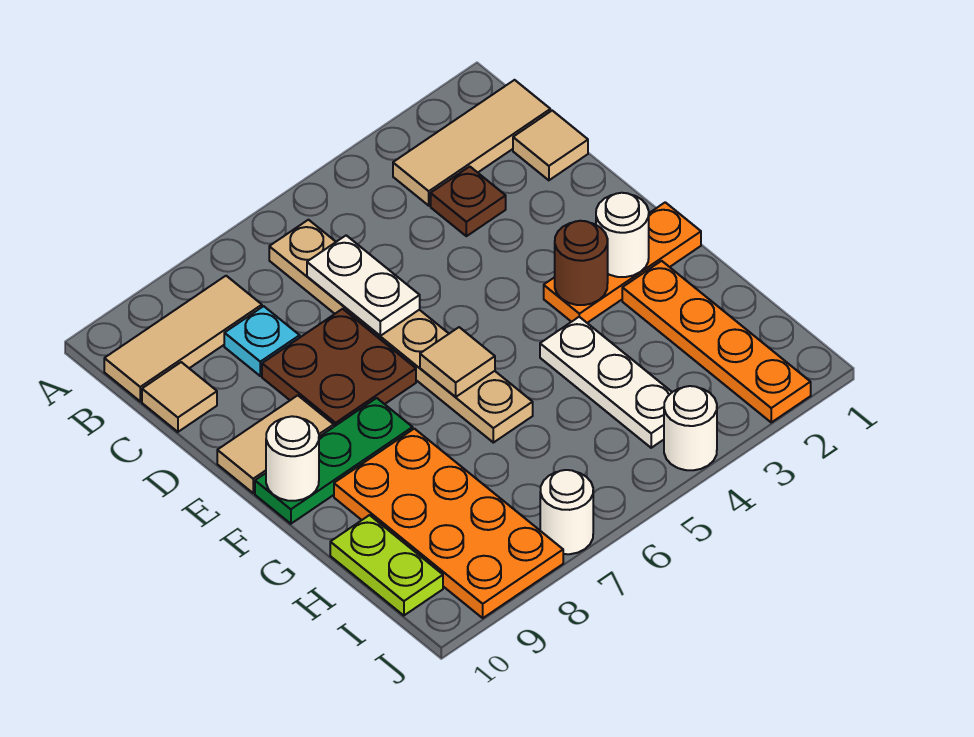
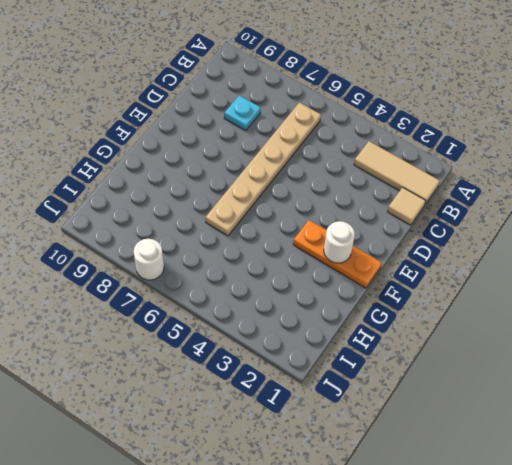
none -> tan 1x3 tile [104,276,262,401]
none -> brown 1x1 plate [431,166,506,236]
none -> tan 1x1 tile [142,362,217,432]

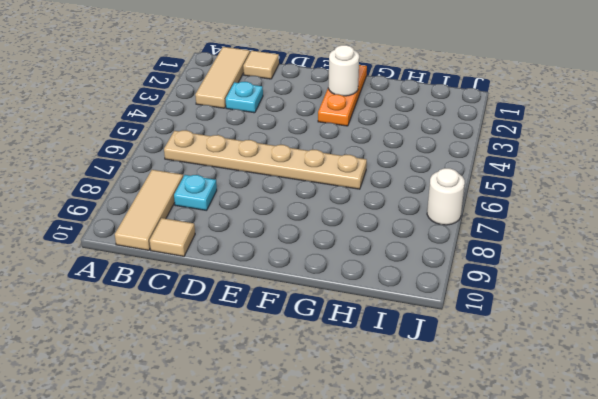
cyan 1x1 plate [226,82,263,113] -> brown 1x1 plate [431,166,506,236]
none -> brown 2x2 plate [262,309,416,426]
none -> tan 1x2 tile [217,395,334,493]
none -> green 1x3 plate [255,398,413,524]

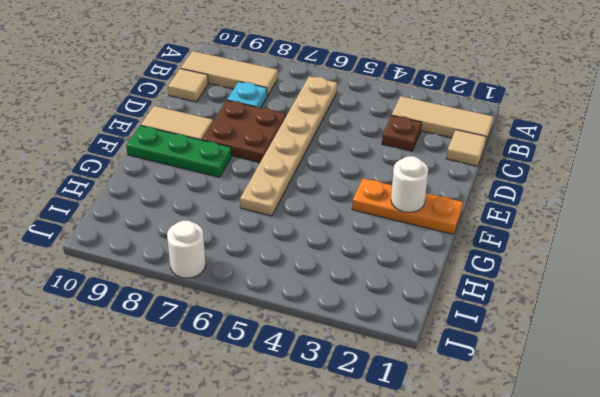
none -> orange 1x4 plate [622,261,811,422]
none -> white 1x3 plate [540,317,672,448]
none -> orange 2x4 plate [334,429,563,618]

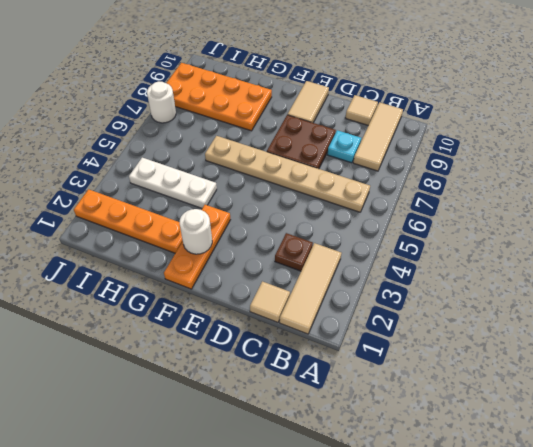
none -> green 1x3 plate [255,398,413,524]
none -> lime 1x2 plate [330,515,443,616]
none -> white 1x1 round brick [664,386,717,470]

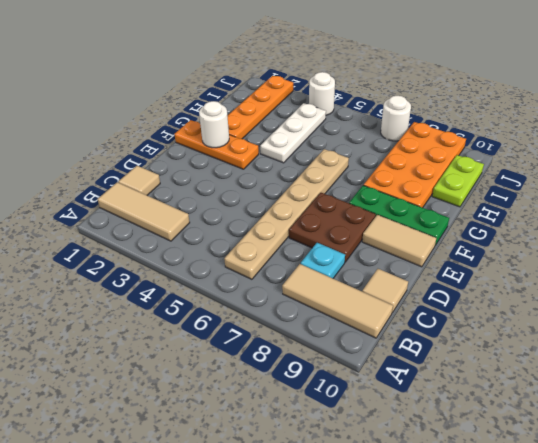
none -> brown 1x1 plate [431,166,506,236]
none -> white 1x2 plate [307,235,420,336]
none -> brown 1x1 round brick [555,221,608,305]

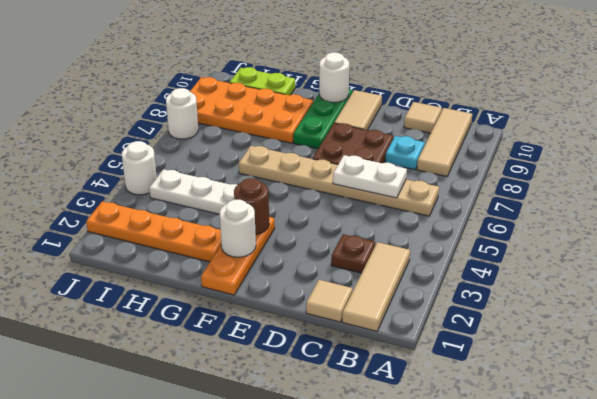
none -> tan 1x1 tile [420,327,495,397]

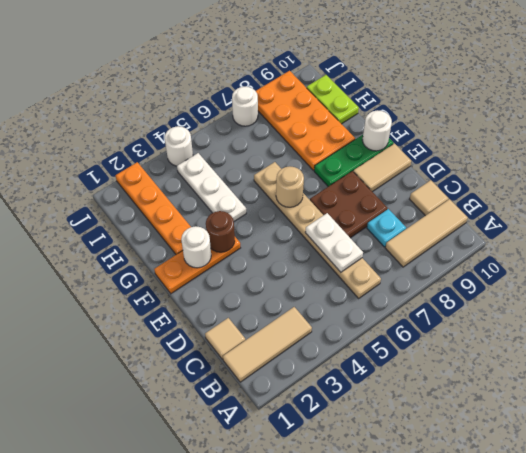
tan 1x1 round brick [276,166,304,207] -> tan 1x1 tile [420,327,495,397]
none -> brown 1x1 plate [431,166,506,236]

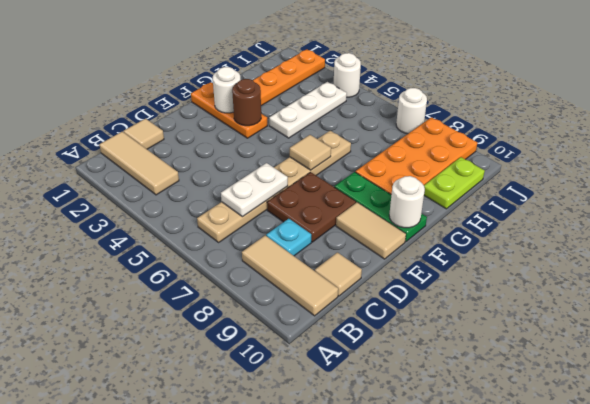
none -> brown 1x1 plate [431,166,506,236]

